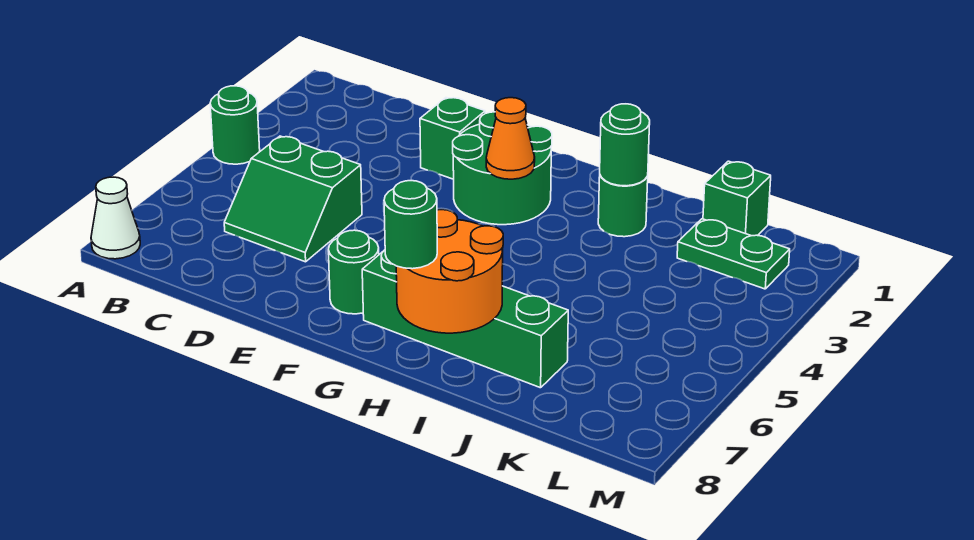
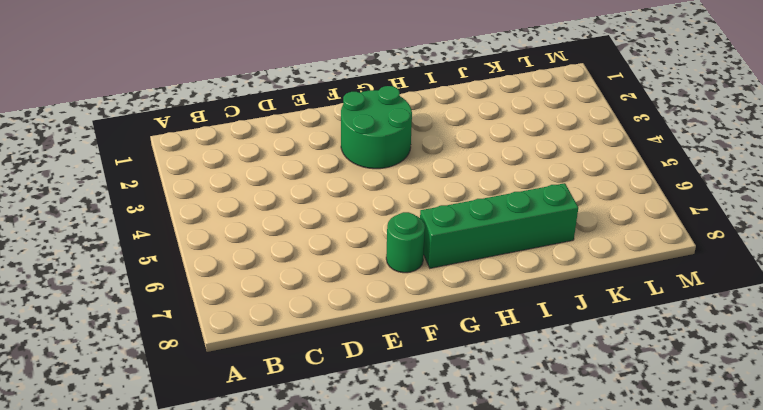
none -> green 1x1 round brick [210,86,260,164]
none -> white 1x1 cone [91,177,140,259]
none -> green 2x2 slope [224,136,362,262]

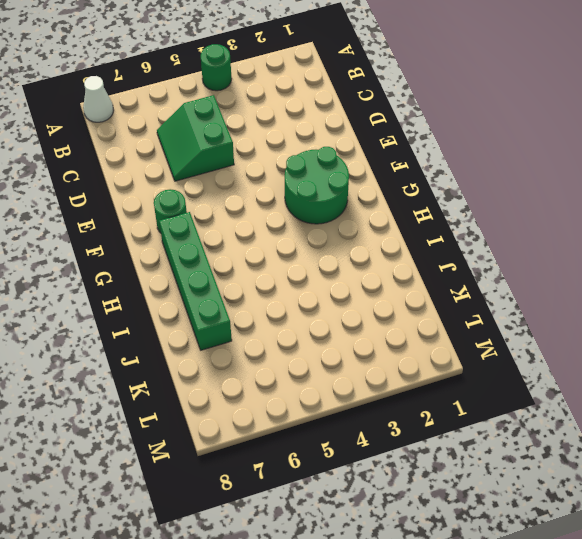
none -> green 1x1 brick [420,98,485,179]
none -> green 1x1 round brick [598,176,648,237]
none -> green 1x1 brick [703,161,771,236]

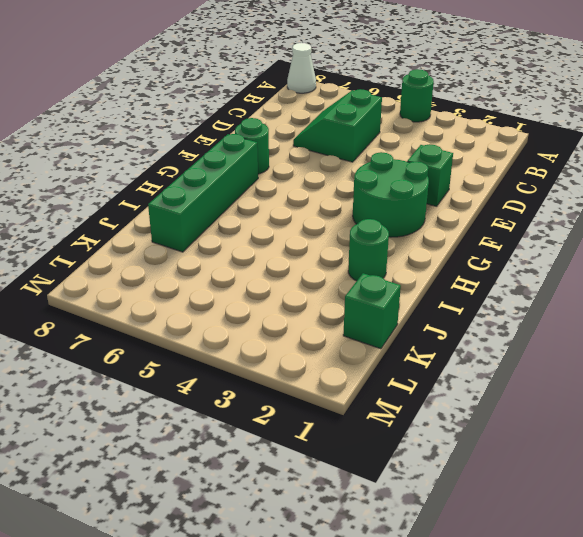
none -> green 1x2 plate [677,219,790,289]
none -> orange 1x1 cone [486,98,535,179]
none -> orange 2x2 round brick [396,210,503,333]

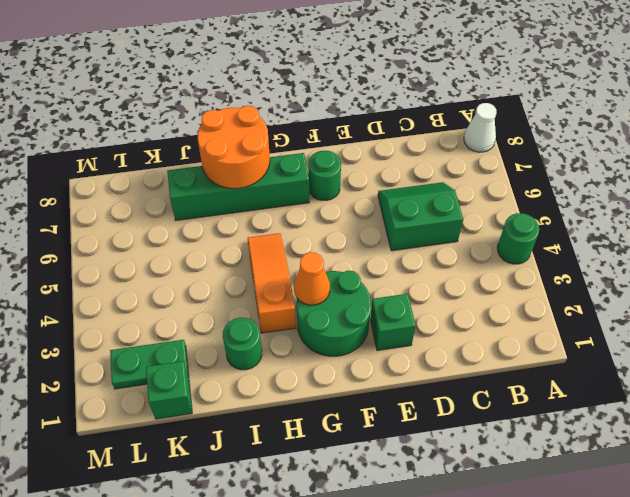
orange 1x3 slope [248,233,296,333] -> none
none -> green 1x1 round brick [600,104,650,186]
none -> green 1x1 round brick [384,180,437,269]

